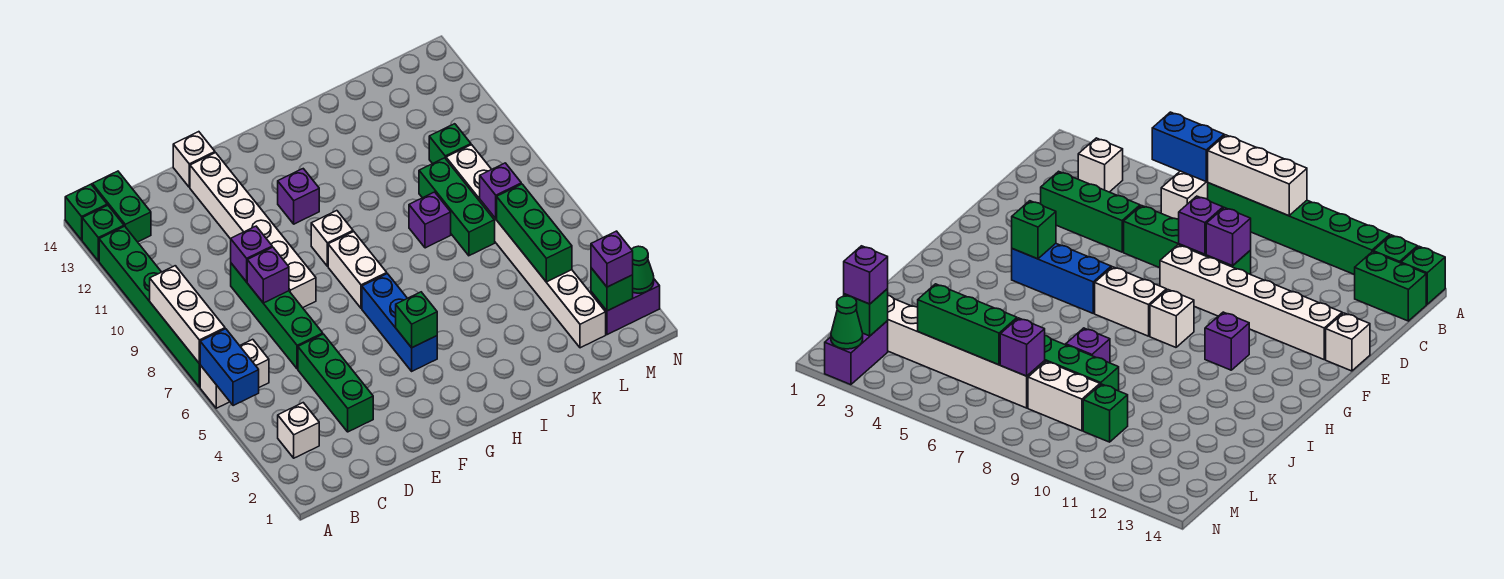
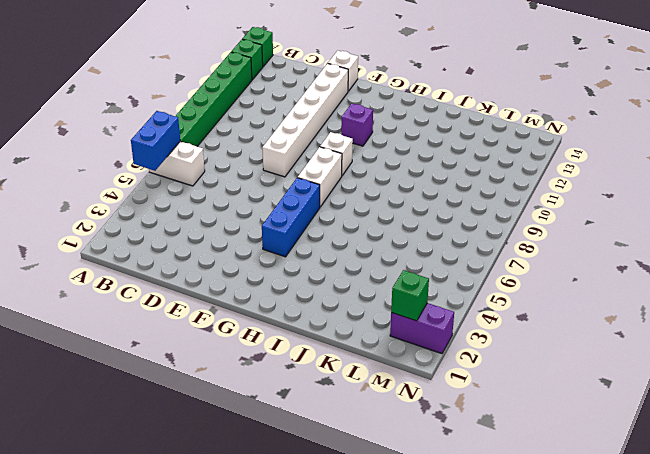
none -> white 1x1 brick [278,403,319,458]
none -> green 1x2 brick [92,171,151,242]
none -> green 1x3 brick [298,334,373,432]
none -> green 1x4 brick [231,263,323,369]

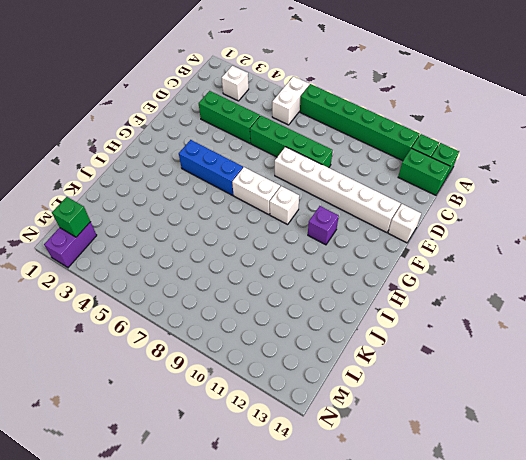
none -> purple 1x1 brick [409,192,451,248]
none -> green 1x3 brick [419,158,495,256]
none -> white 1x6 brick [480,200,606,348]
none -> white 1x2 brick [446,145,491,201]

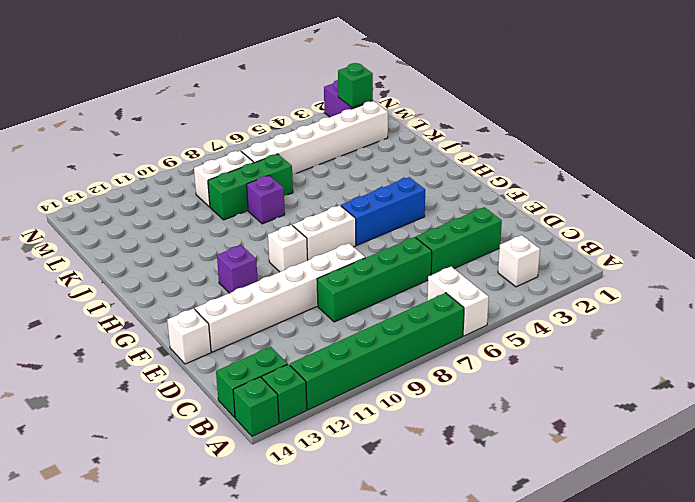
none -> green 1x1 brick [429,124,471,164]
none -> blue 1x2 brick [200,329,259,406]
none -> white 1x3 brick [150,266,225,364]
none -> purple 1x1 brick [247,247,289,303]

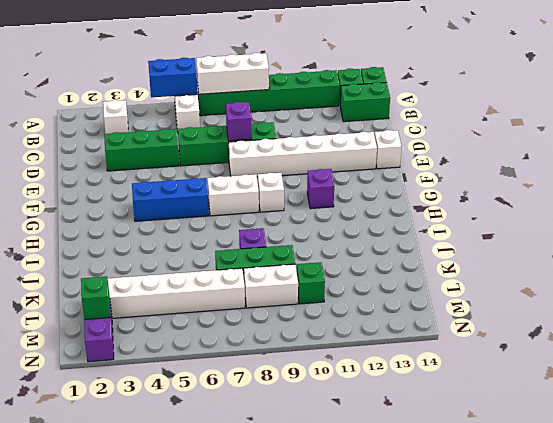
none -> purple 1x1 brick [231,226,272,282]
none -> green 1x1 brick [396,292,437,348]
none -> green 1x3 brick [497,184,572,282]
none -> purple 1x1 brick [480,163,521,219]

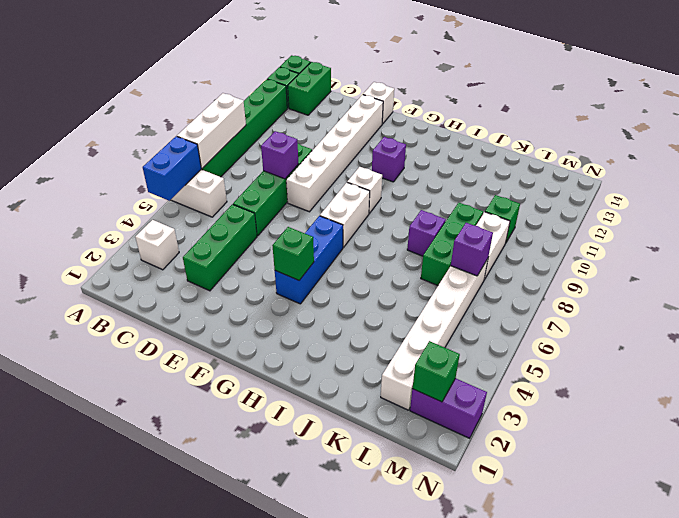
none -> purple 1x1 brick [231,226,272,282]
none -> green 1x3 brick [497,184,572,282]
none -> green 1x1 cone [631,246,654,293]
none -> purple 1x1 brick [591,231,633,287]

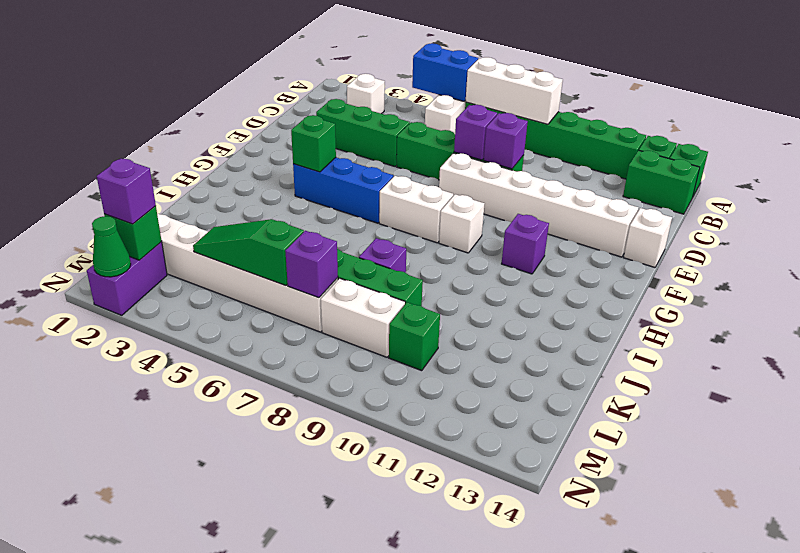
green 1x3 slope [193,219,304,286] -> green 1x3 brick [497,184,572,282]

